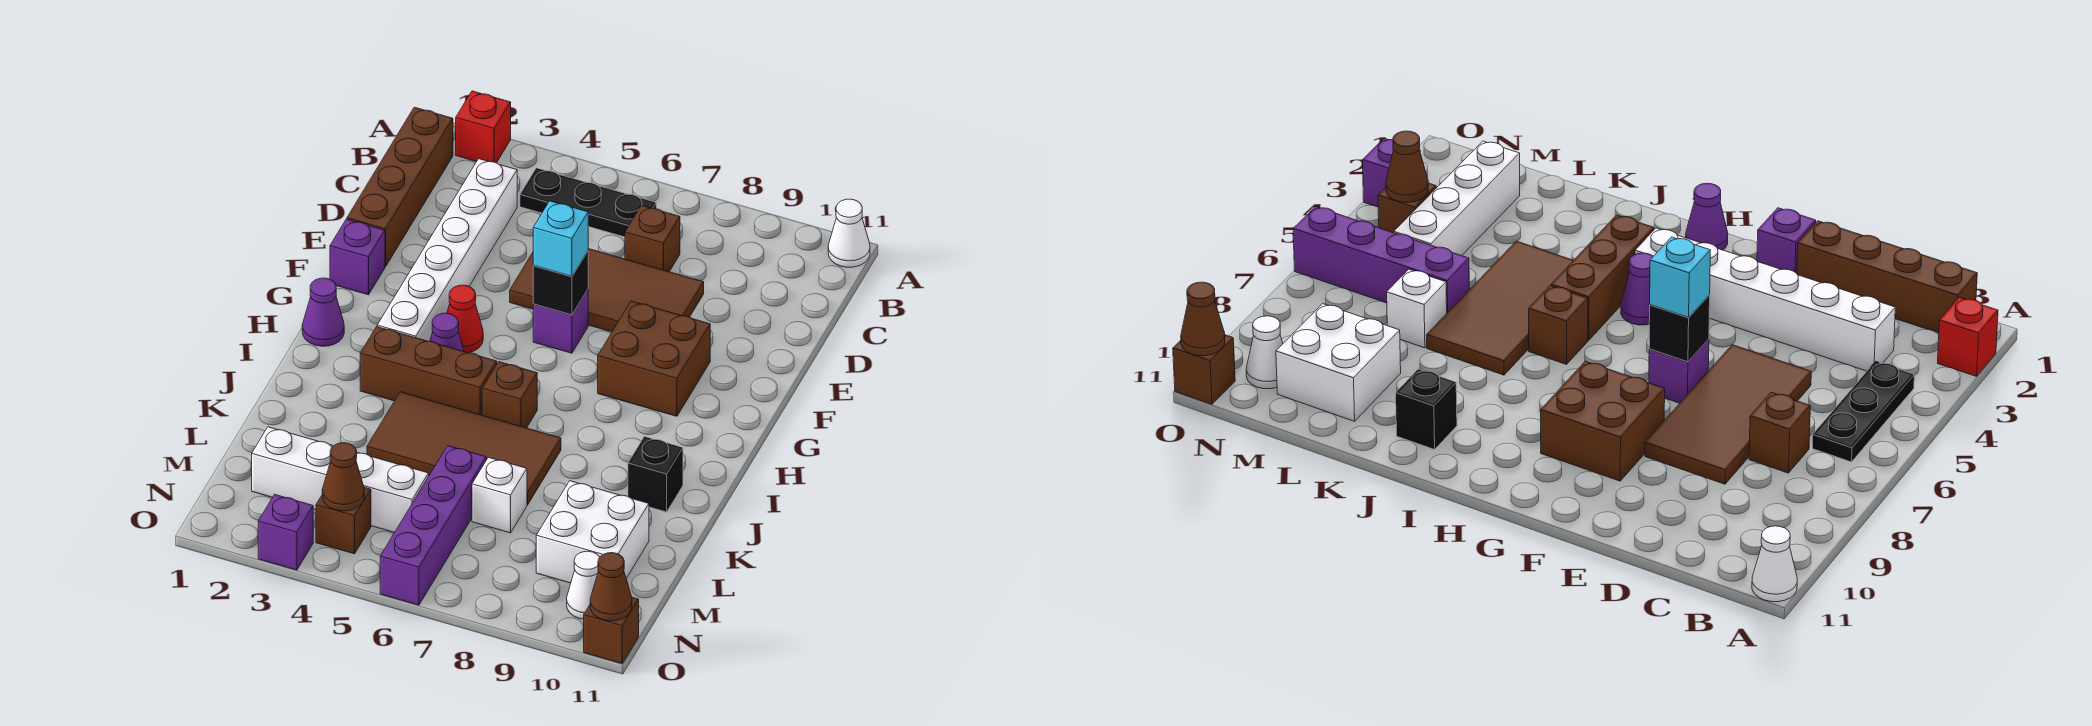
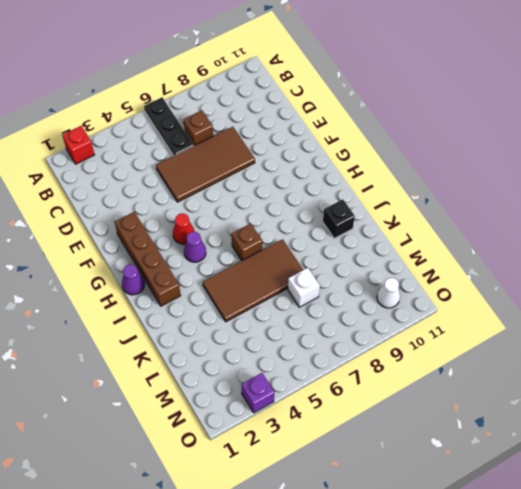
black 1x3 plate [144,97,194,156] -> black 1x3 plate turned to [520,168,656,237]
brown 1x4 brick [115,212,181,306] -> brown 1x4 brick moved to [347,107,453,267]
none -> white 1x1 cone [828,199,870,267]
none -> white 1x6 brick [377,159,517,341]
none -> purple 1x1 brick [330,219,385,295]

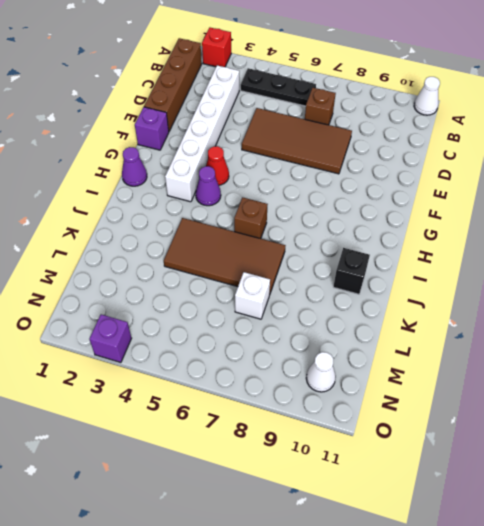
none -> purple 1x1 brick [533,290,588,353]
none -> brown 2x2 brick [598,301,710,416]
none -> brown 1x3 brick [360,327,497,415]

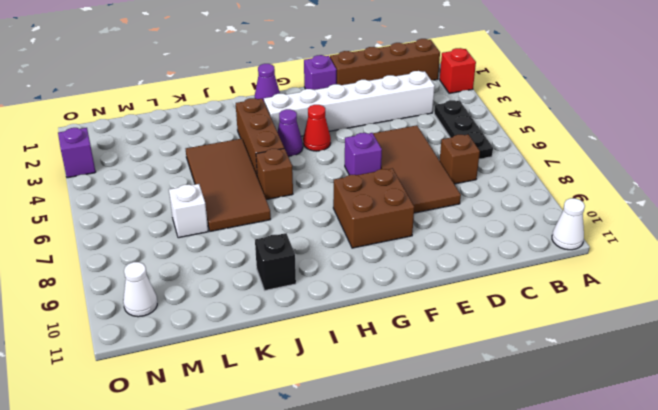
none -> purple 1x4 brick [380,446,486,605]
none -> white 2x2 brick [536,481,649,583]
none -> white 1x4 brick [252,427,429,532]

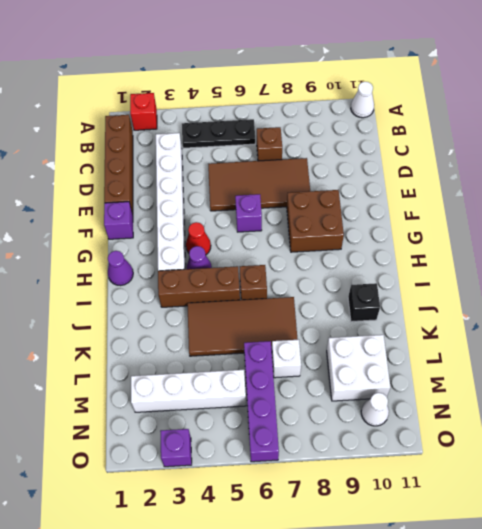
none -> brown 1x1 brick [316,487,371,554]
none -> brown 1x1 brick [584,597,639,664]
none -> black 1x1 brick [533,251,588,315]

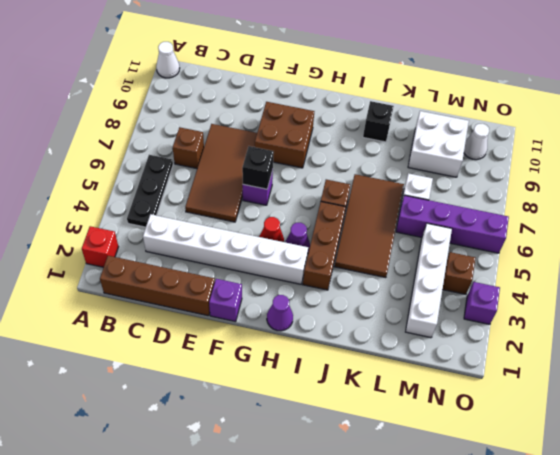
none -> brown 1x1 brick [584,597,639,664]
none -> brown 1x1 cone [322,443,364,511]
none -> brown 1x1 cone [590,553,632,621]

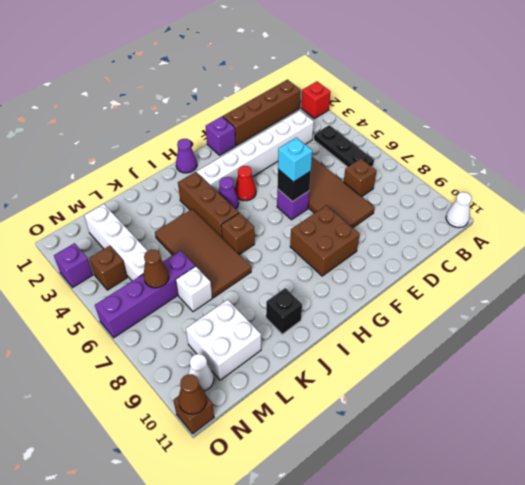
brown 1x1 cone [143,249,169,288] -> brown 1x1 cone moved to [322,443,364,511]

